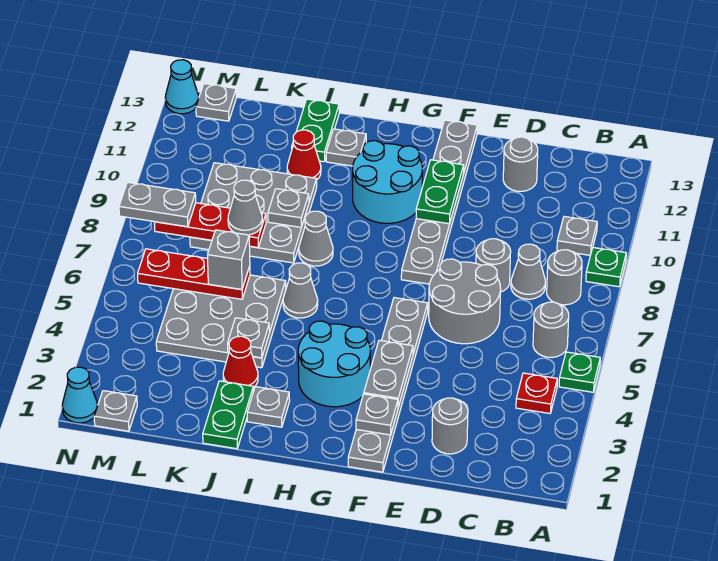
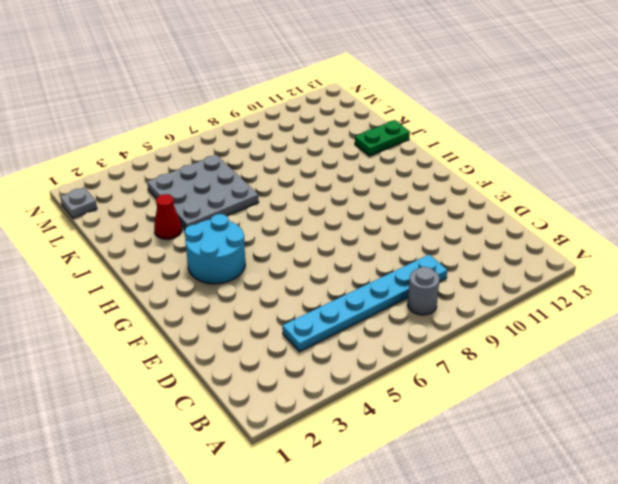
cyan 1x6 plate [282,254,447,352] -> grey 1x1 cone [511,244,545,299]
none -> green 1x1 plate [559,352,600,392]
none -> green 1x1 plate [586,248,626,287]
none -> red 1x1 plate [516,373,557,413]
none -> grey 1x1 round brick [533,302,569,358]

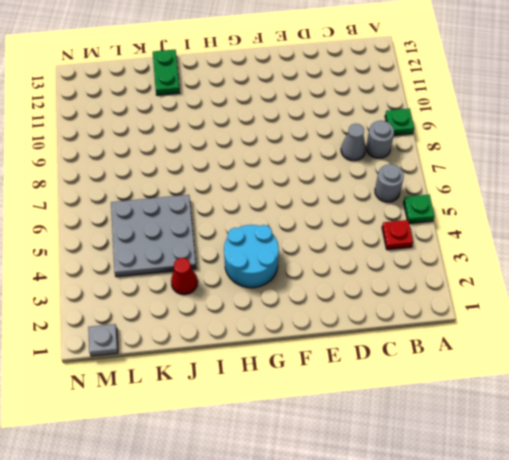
none -> grey 1x1 plate [557,217,597,255]
none -> grey 1x1 round brick [432,398,468,454]
none -> grey 2x2 round brick [429,259,501,344]
none -> grey 1x1 round brick [476,239,511,292]

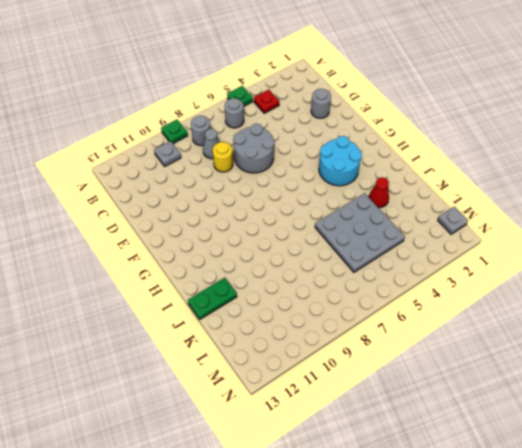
yellow 1x1 round brick [213,142,233,172] -> grey 1x1 round brick [476,239,511,292]
none -> grey 1x1 round brick [503,137,538,191]
none -> grey 1x6 plate [348,298,428,472]
none -> grey 1x6 plate [401,120,477,284]
none -> cyan 2x2 round brick [353,141,422,223]

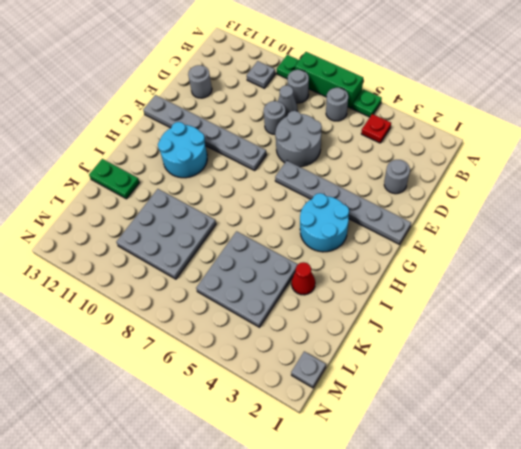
green 1x3 brick [295,52,363,108] -> none
none -> grey 1x1 plate [247,387,290,427]
none -> grey 1x1 cone [283,263,318,318]
none -> grey 1x1 cone [299,211,333,266]
none -> grey 1x1 plate [326,129,366,166]

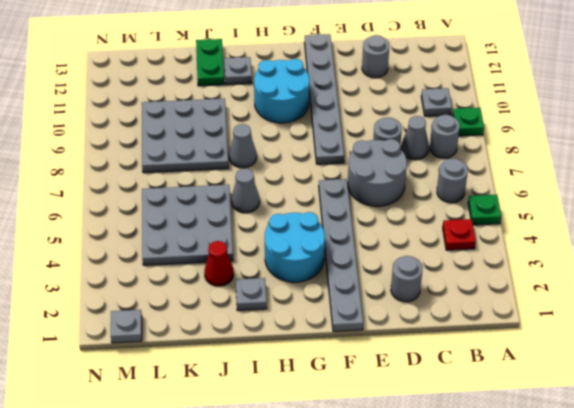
none -> green 1x2 plate [203,381,253,449]
none -> red 1x1 cone [287,130,321,179]
none -> grey 1x1 plate [196,84,236,121]
none -> cyan 1x1 cone [62,367,98,423]

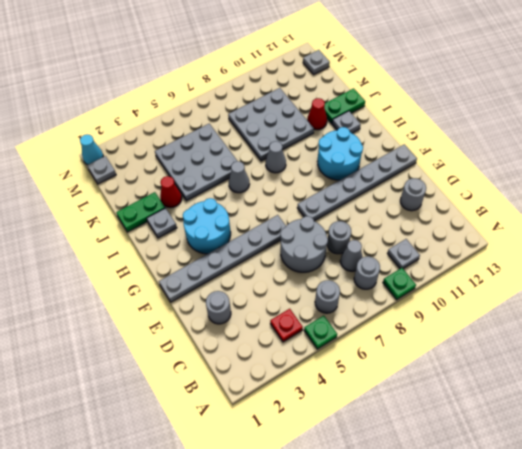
none -> cyan 1x1 cone [165,60,199,114]
none -> grey 1x1 plate [356,394,398,435]
none -> grey 1x2 plate [364,340,413,407]
none -> green 1x2 plate [416,160,464,224]

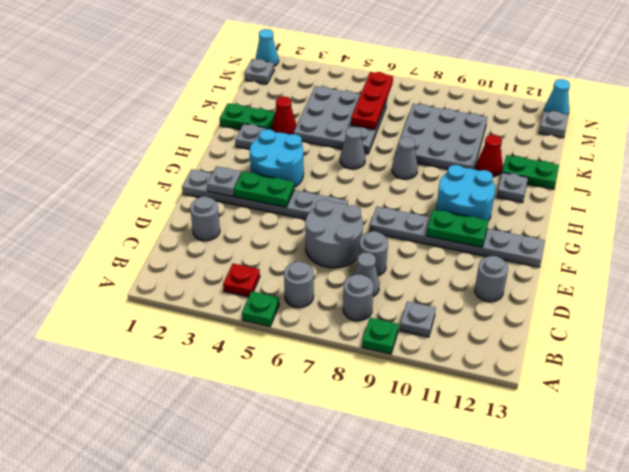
green 1x2 plate [234,171,294,207] -> grey 1x2 plate [364,340,413,407]
none -> grey 1x1 plate [228,318,270,358]
none -> grey 1x1 plate [268,189,309,227]
none -> red 1x3 plate [155,203,266,248]
none -> grey 1x1 brick [208,230,250,290]

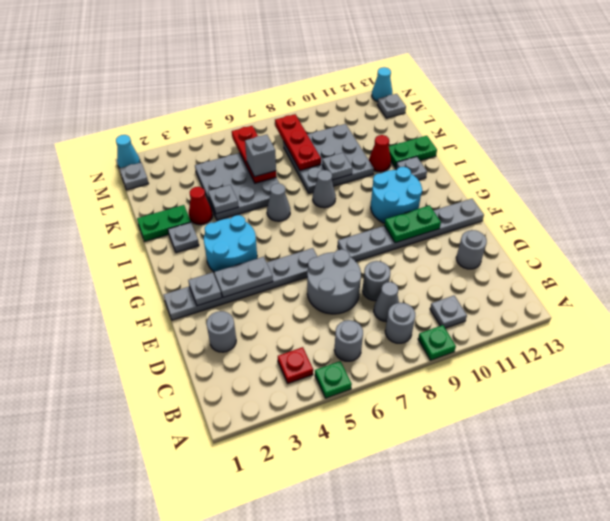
none -> grey 1x1 cone [228,180,262,235]
none -> grey 1x2 plate [119,182,196,227]

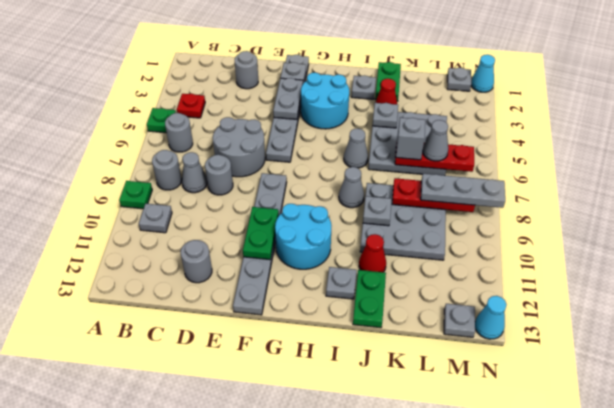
grey 1x1 cone [423,120,448,161] -> grey 1x1 cone moved to [228,180,262,235]
grey 1x3 plate [421,174,505,208] -> grey 1x2 plate [119,182,196,227]

